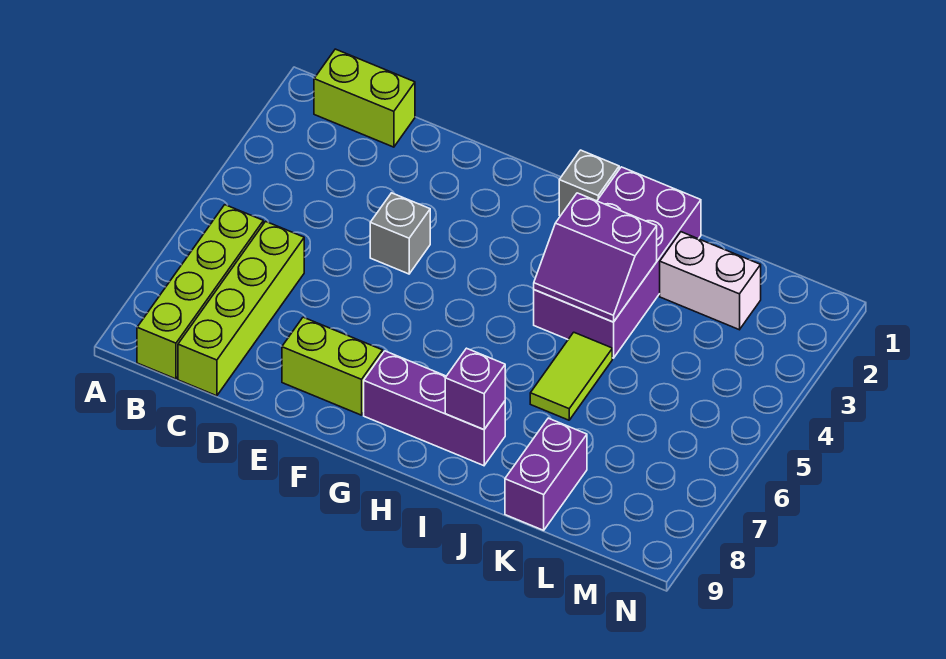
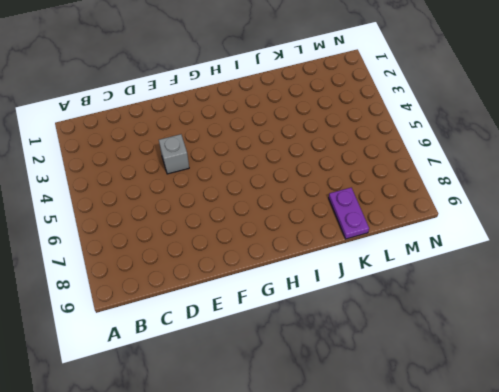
purple 1x2 plate [329,188,369,239] -> purple 1x2 brick [505,418,587,530]
none -> lime 1x2 brick [314,49,415,147]
none -> lime 1x4 brick [137,205,263,379]
none -> lime 1x4 brick [178,221,304,396]

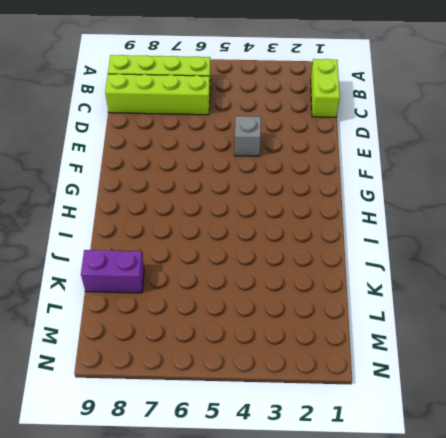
none -> lime 1x2 brick [282,317,383,415]
none -> purple 1x3 brick [364,351,505,466]
none -> grey 1x1 brick [559,150,619,216]

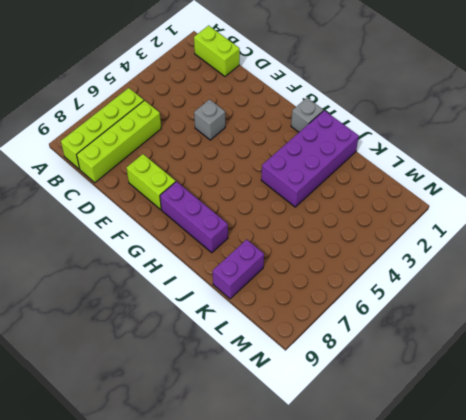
none -> lime 1x2 tile [530,332,612,420]
none -> white 1x2 brick [660,232,761,330]
none -> purple 2x2 slope [534,193,657,322]

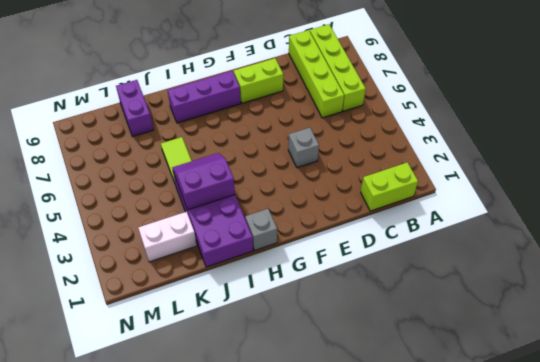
none -> purple 1x1 brick [445,348,505,430]

